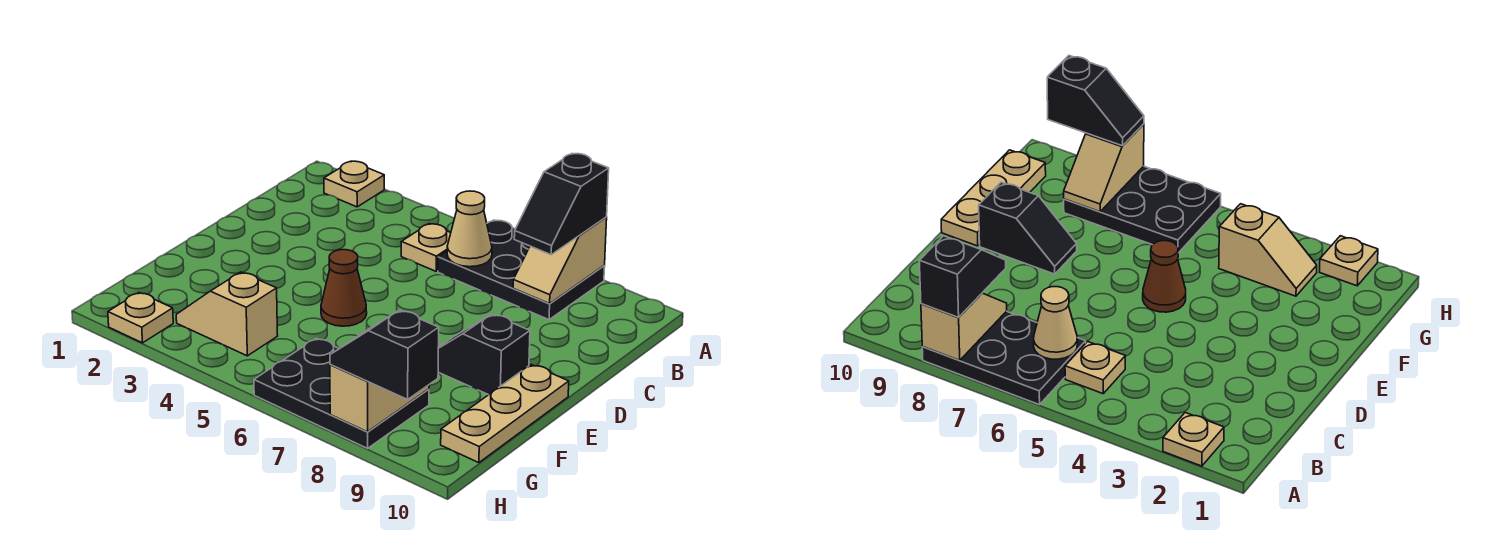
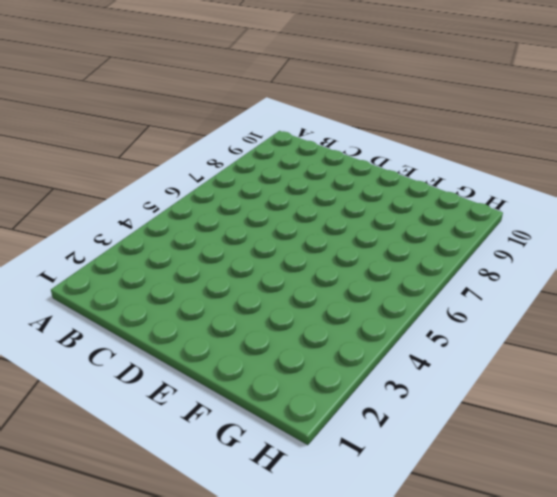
none -> tan 1x1 plate [324,161,384,207]
none -> black 2x3 plate [438,220,605,320]
none -> tan 1x1 plate [401,224,451,271]

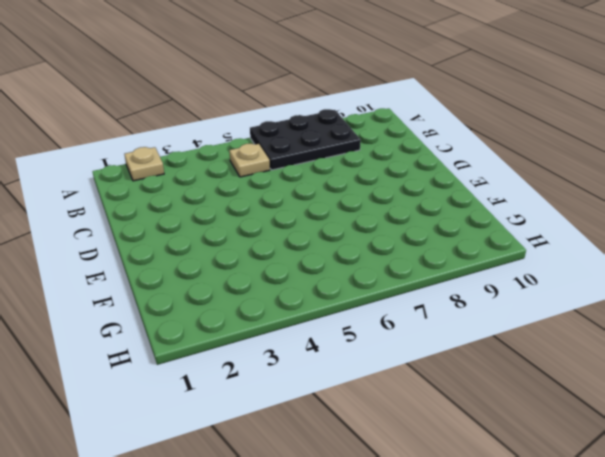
none -> brown 1x1 cone [321,250,367,326]
none -> black 1x2 slope [438,314,530,395]
none -> tan 1x3 plate [441,365,569,463]

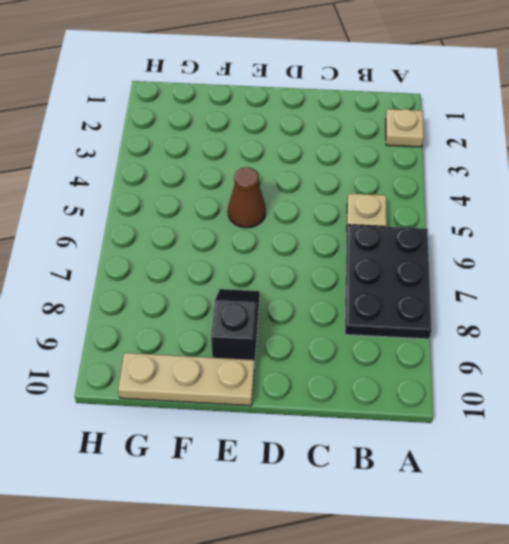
none -> tan 1x2 slope [176,272,278,356]
none -> black 2x3 plate [254,338,429,448]
none -> tan 1x1 plate [108,293,173,343]

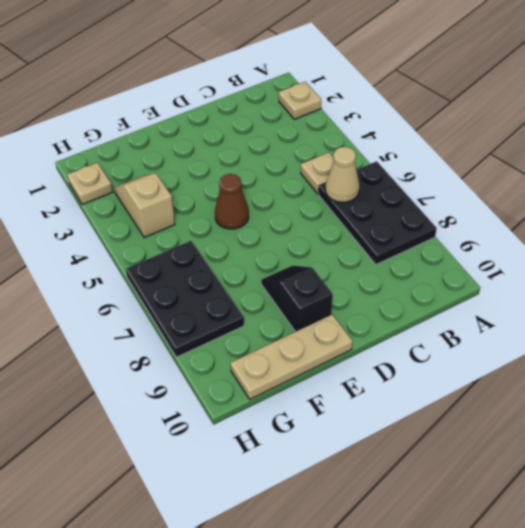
none -> tan 1x2 slope [513,217,607,304]
none -> tan 1x2 slope [330,365,429,432]
none -> black 1x2 slope [514,154,609,255]

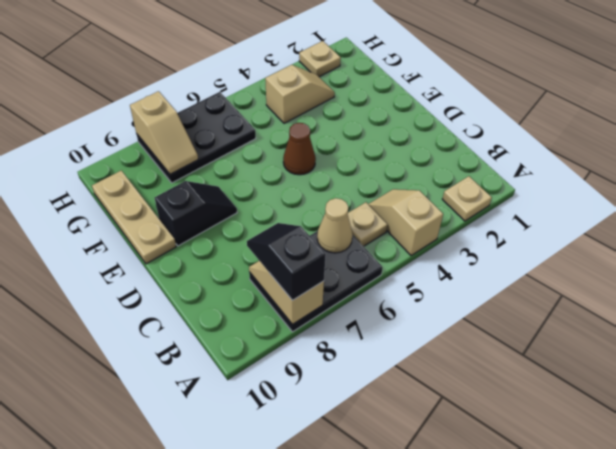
tan 1x2 slope [369,189,443,256] -> none
none -> black 1x2 slope [330,310,439,399]

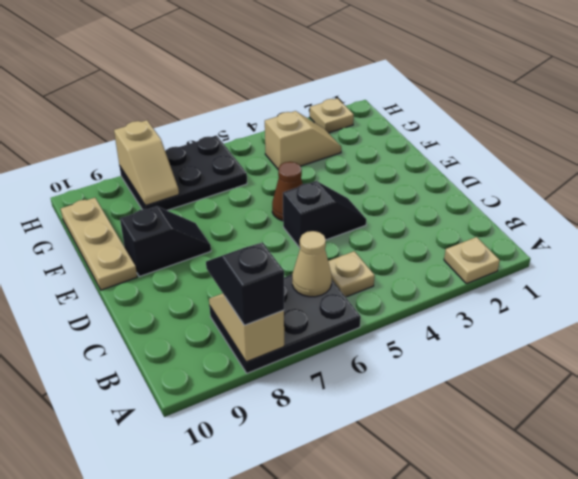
black 1x2 slope [283,181,366,248] -> black 1x2 slope moved to [330,310,439,399]

